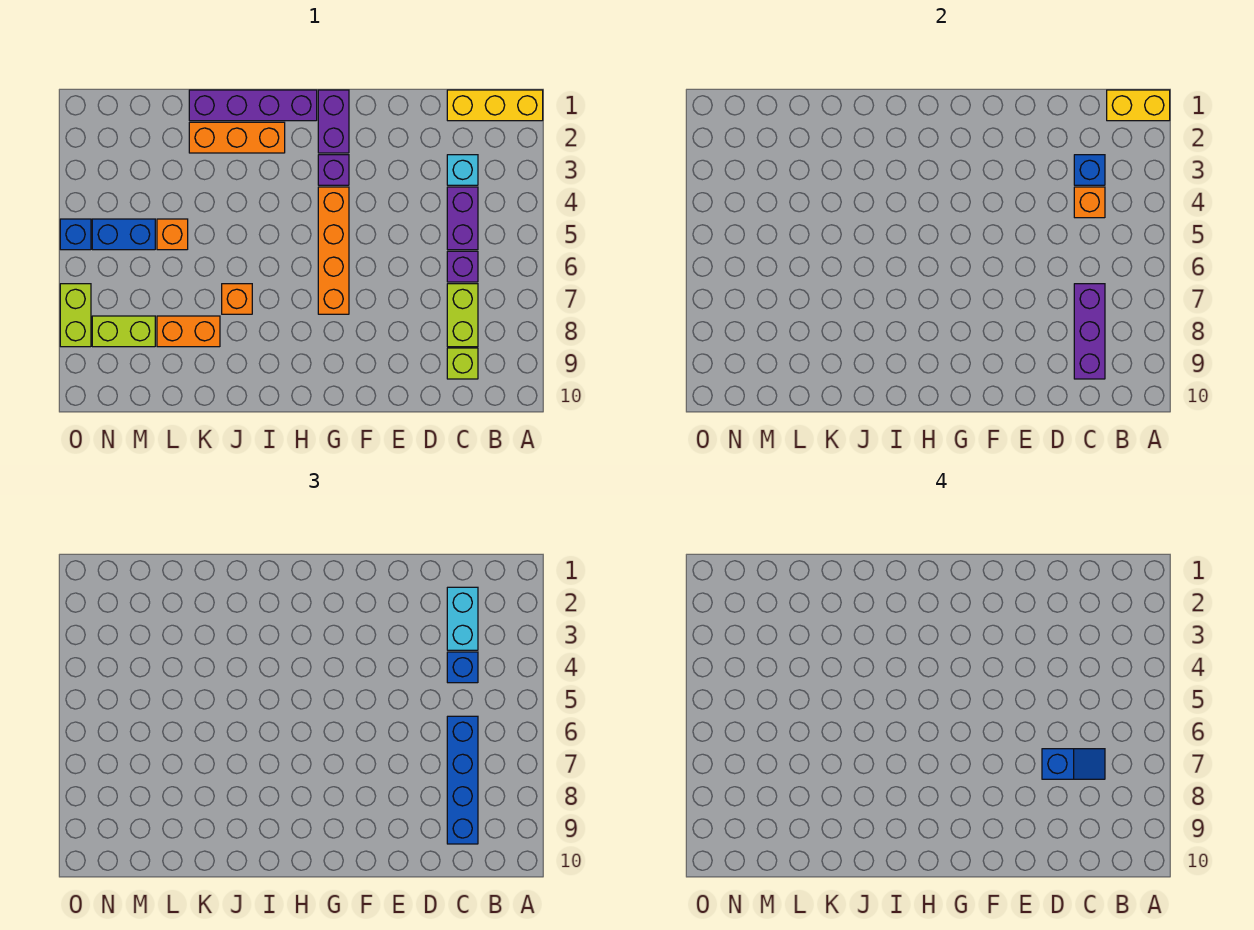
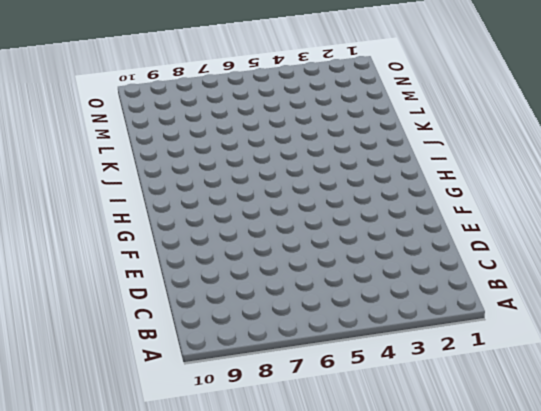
none -> yellow 1x3 brick [447,90,543,121]
none -> cyan 1x1 brick [447,155,478,185]
none -> purple 1x2 brick [447,187,478,250]

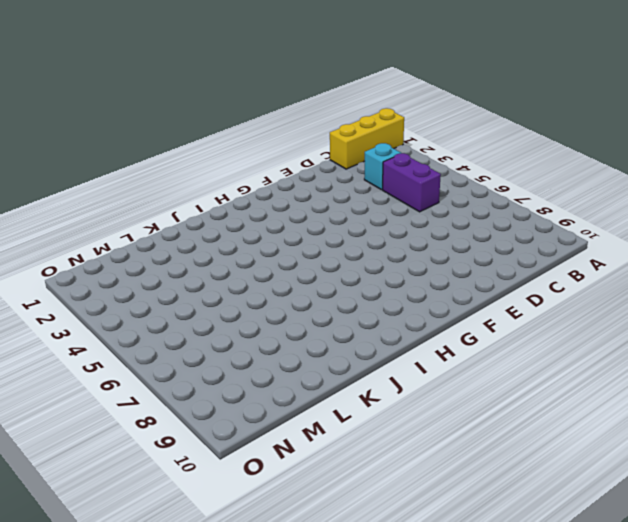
none -> purple 1x1 brick [447,251,478,282]
none -> lime 1x2 brick [447,284,478,347]
none -> lime 1x1 brick [447,348,478,379]

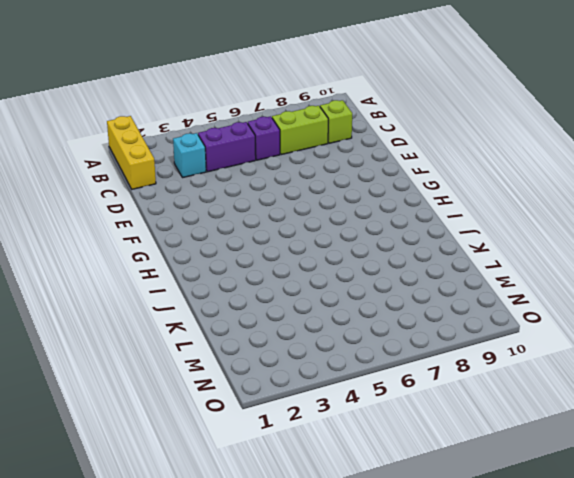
none -> purple 1x2 brick [318,90,349,153]
none -> purple 1x1 brick [318,155,349,185]
none -> orange 1x4 brick [318,187,349,314]

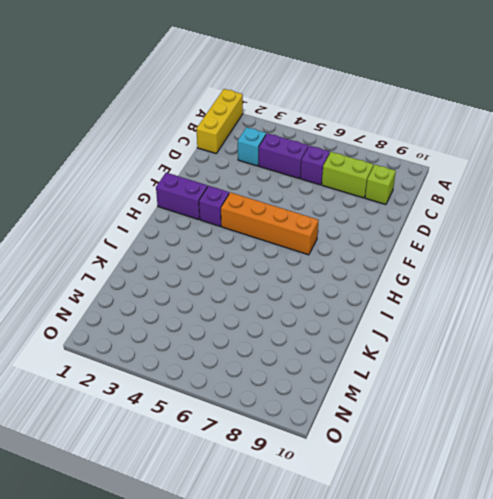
none -> purple 1x4 brick [189,90,317,121]
none -> orange 1x3 brick [189,122,285,153]
none -> orange 1x1 brick [222,284,252,314]

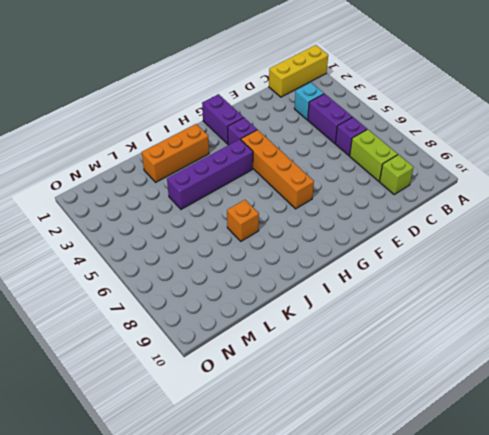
purple 1x4 brick [167,139,253,209] -> purple 1x4 brick moved to [189,90,317,121]
none -> orange 1x2 brick [157,316,220,347]
none -> orange 1x1 brick [157,219,188,250]
none -> blue 1x2 brick [92,219,155,250]

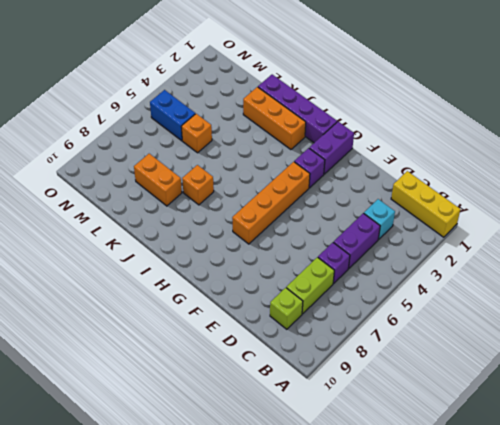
none -> lime 1x2 brick [92,316,155,347]
none -> blue 1x1 brick [60,219,91,250]
none -> lime 1x2 brick [60,284,91,347]

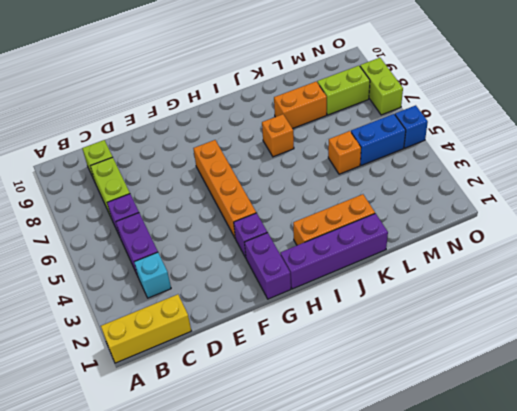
none -> yellow 1x2 brick [1107,90,1170,121]
none -> blue 1x1 brick [1074,155,1105,185]
none -> orange 1x1 brick [1074,187,1105,218]

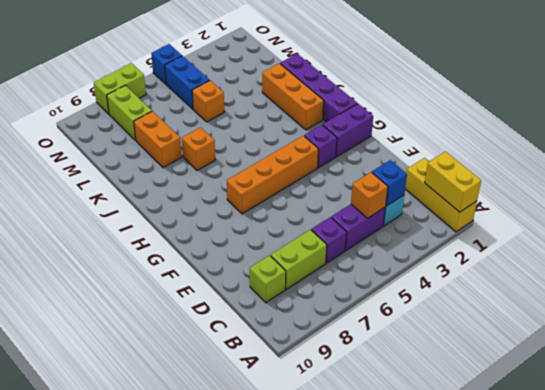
none -> purple 1x3 brick [1074,284,1105,379]
none -> cyan 1x2 brick [447,587,478,650]
none -> blue 1x1 brick [447,652,478,683]

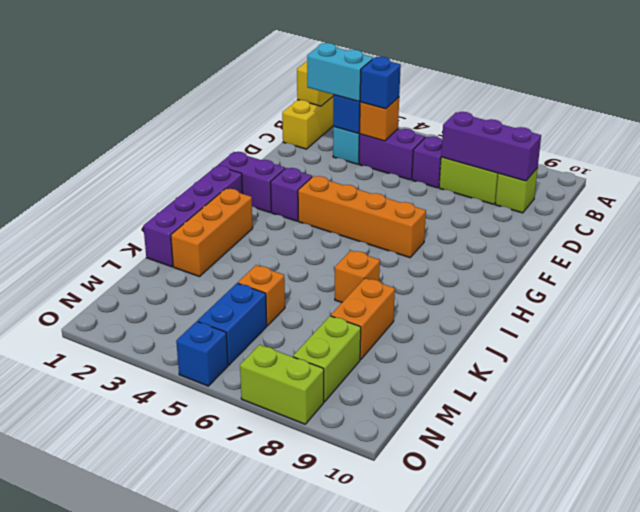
none -> blue 1x4 brick [447,716,478,844]
none -> blue 1x2 slope [1042,749,1105,779]

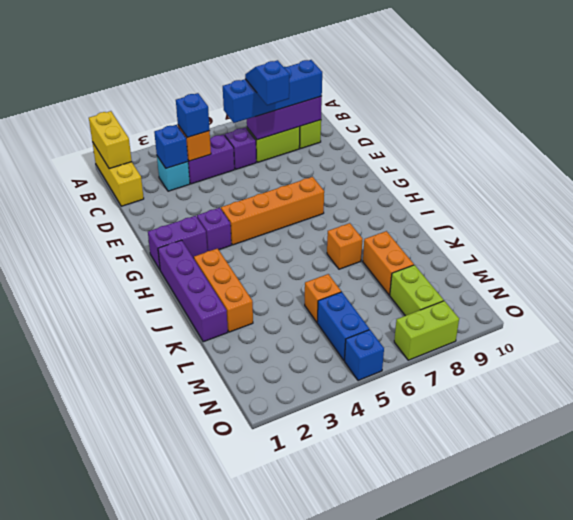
none -> cyan 1x2 brick [447,587,478,650]

